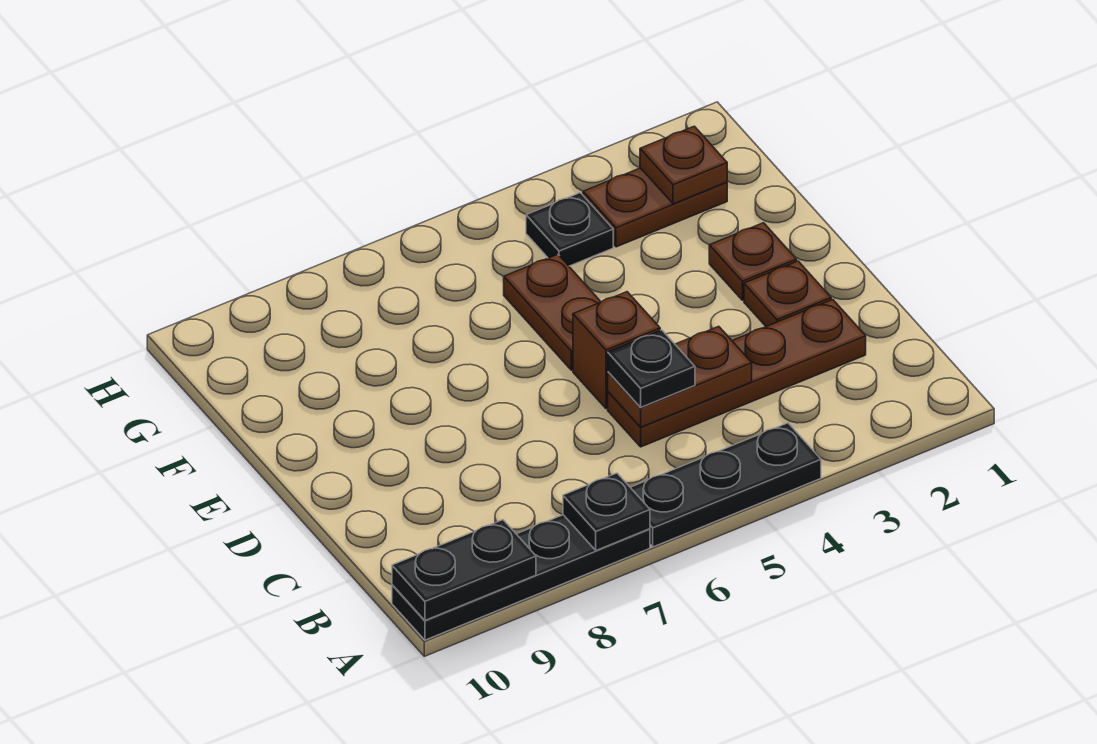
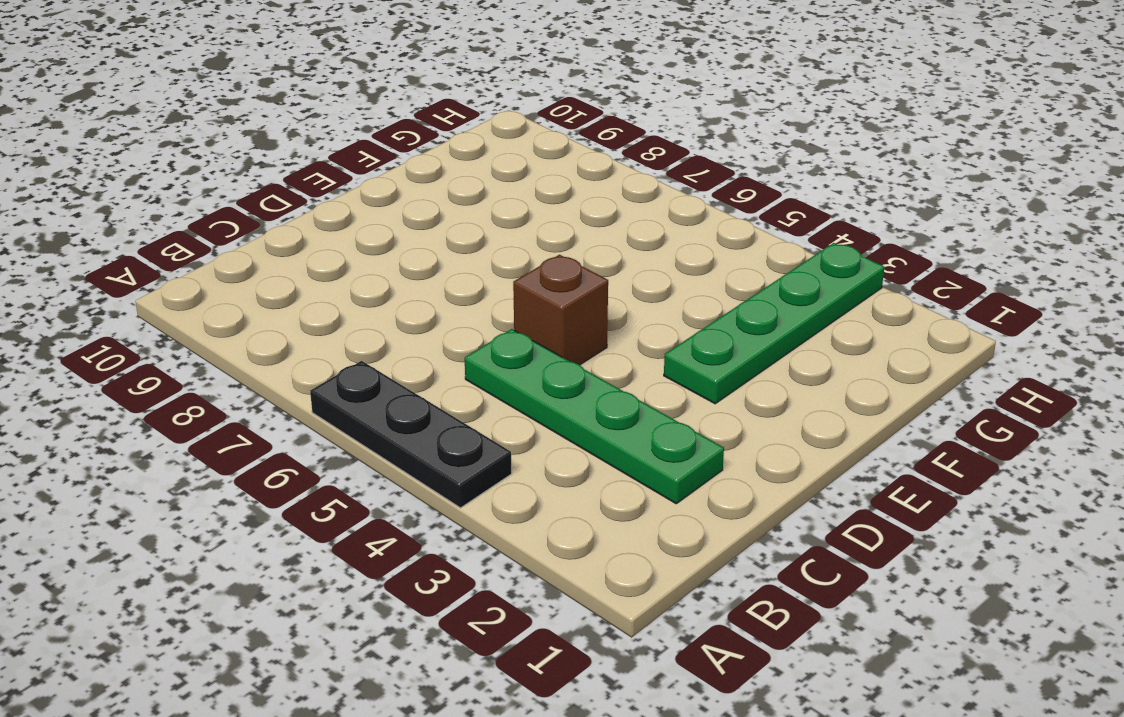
green 1x4 plate [465,329,724,504] -> brown 1x4 plate [608,300,866,447]
green 1x4 plate [664,243,884,404] -> brown 1x2 plate [583,168,727,247]
none -> black 1x4 plate [392,515,650,640]
none -> brown 1x1 plate [744,261,831,327]
none -> brown 1x1 plate [709,223,797,300]

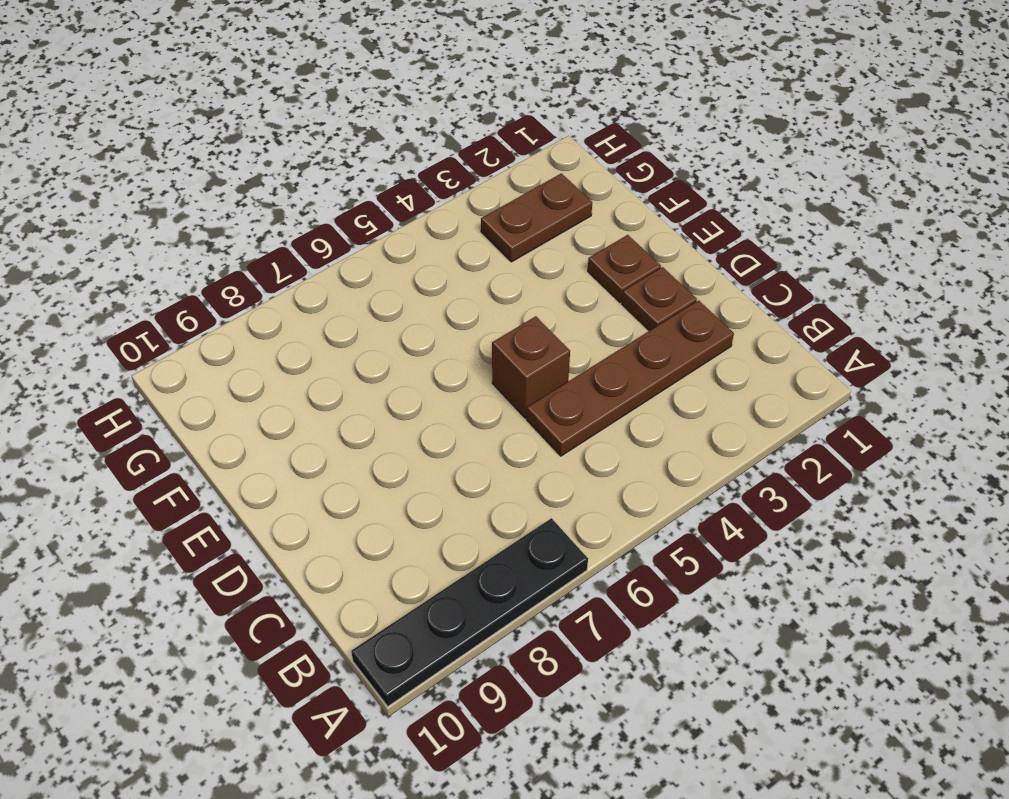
none -> black 1x3 plate [630,423,821,547]
none -> brown 1x2 plate [504,254,601,370]
none -> black 1x1 plate [526,193,613,266]

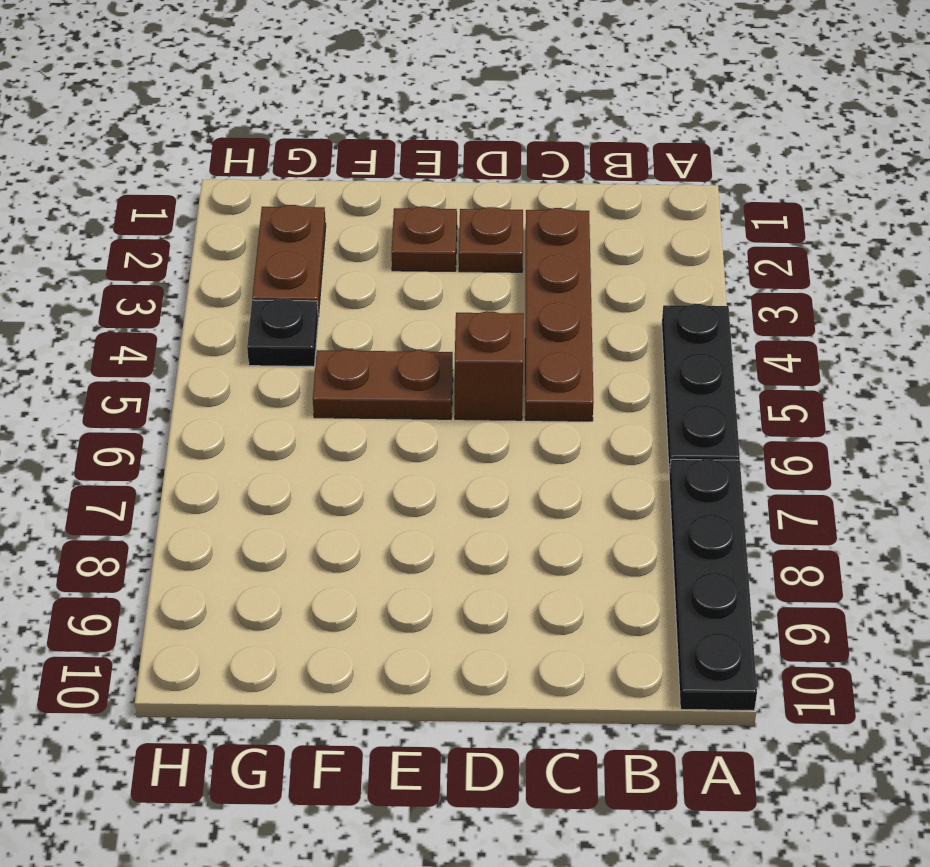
none -> black 1x1 plate [563,473,650,550]
none -> black 1x2 plate [392,520,536,620]
none -> brown 1x2 plate [608,326,752,427]

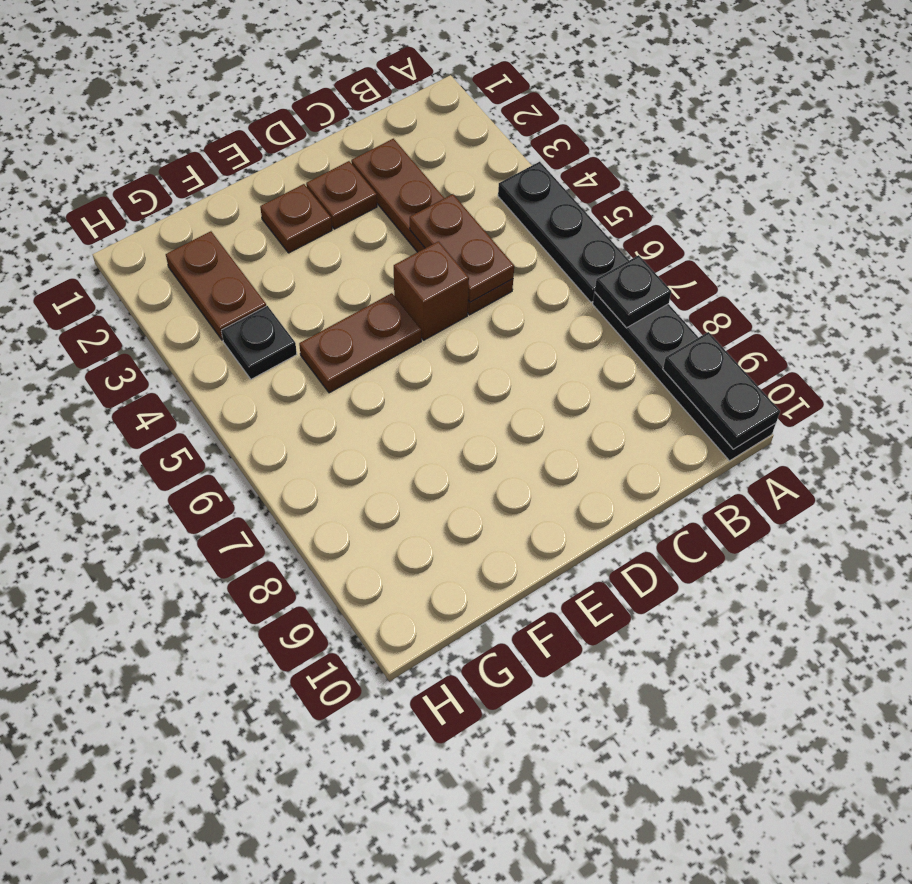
none -> brown 1x1 plate [640,126,727,204]
none -> black 1x1 plate [608,330,695,408]

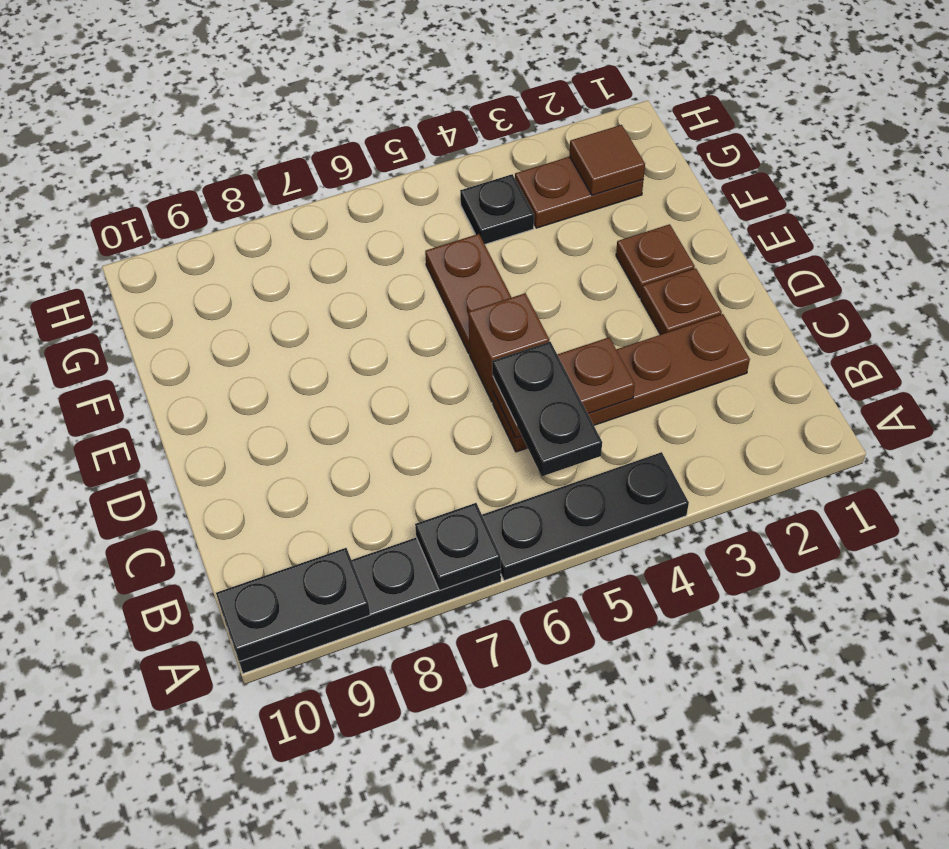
black 1x2 plate [492,342,602,476] -> black 1x1 plate [608,330,695,408]
brown 1x1 tile [570,125,645,195] -> brown 1x1 plate [640,126,727,204]

